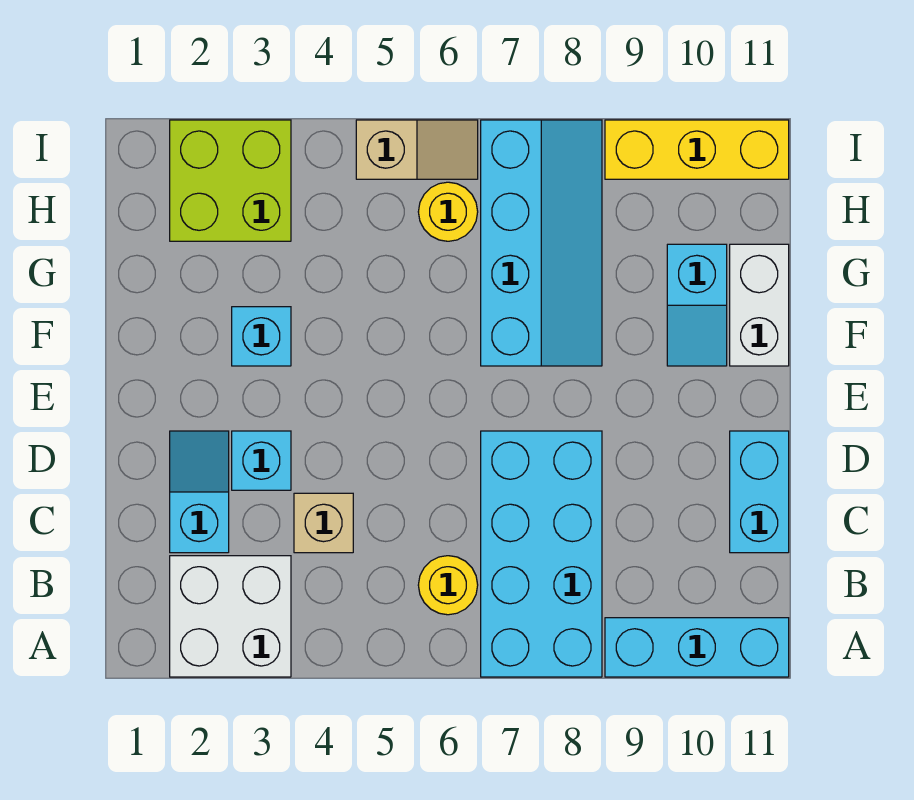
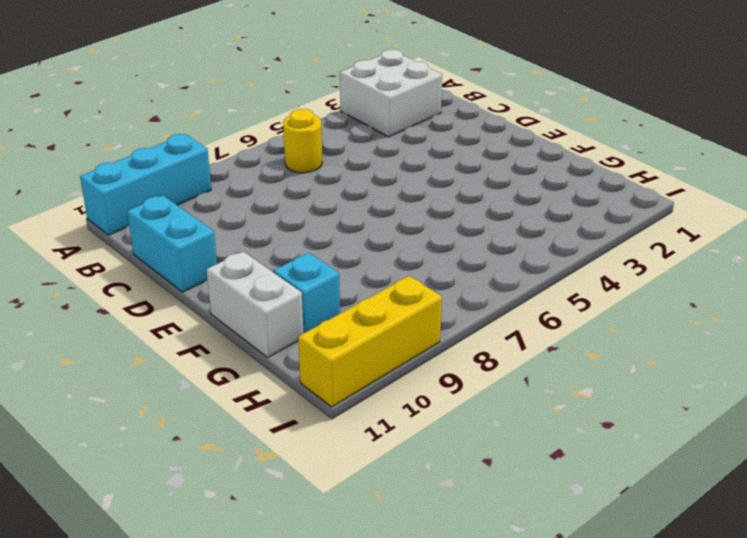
none -> cyan 2x4 brick [481,431,602,677]
none -> cyan 1x2 slope [170,431,229,553]
none -> tan 1x1 brick [294,493,353,553]

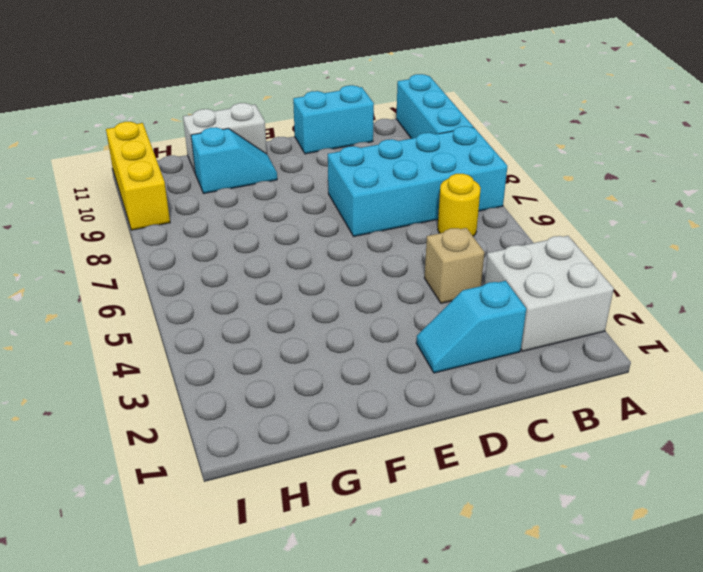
none -> cyan 1x1 brick [232,431,291,490]
none -> cyan 1x1 brick [232,307,291,366]
none -> cyan 2x4 slope [481,120,602,366]

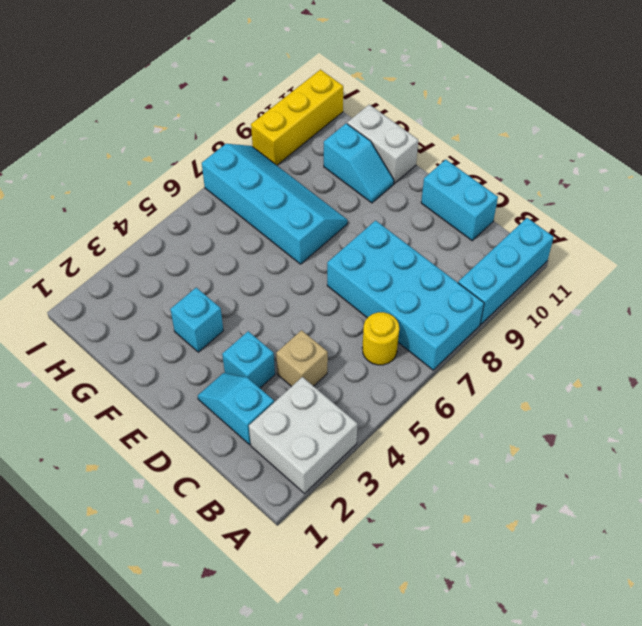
none -> lime 2x2 brick [170,120,291,241]
none -> yellow 1x1 round brick [418,182,478,241]
none -> tan 1x2 slope [356,120,478,179]

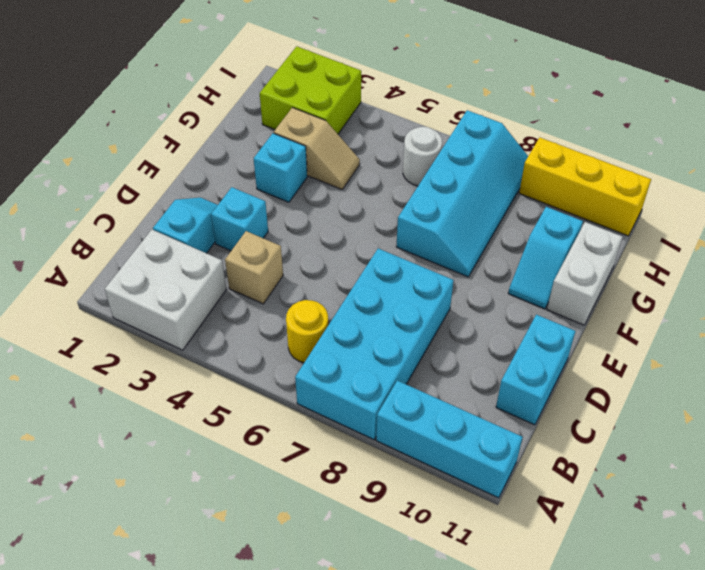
tan 1x2 slope [274,108,360,190] -> tan 1x2 slope moved to [356,120,478,179]
white 1x1 round brick [403,127,442,186] -> yellow 1x1 round brick [418,182,478,241]

